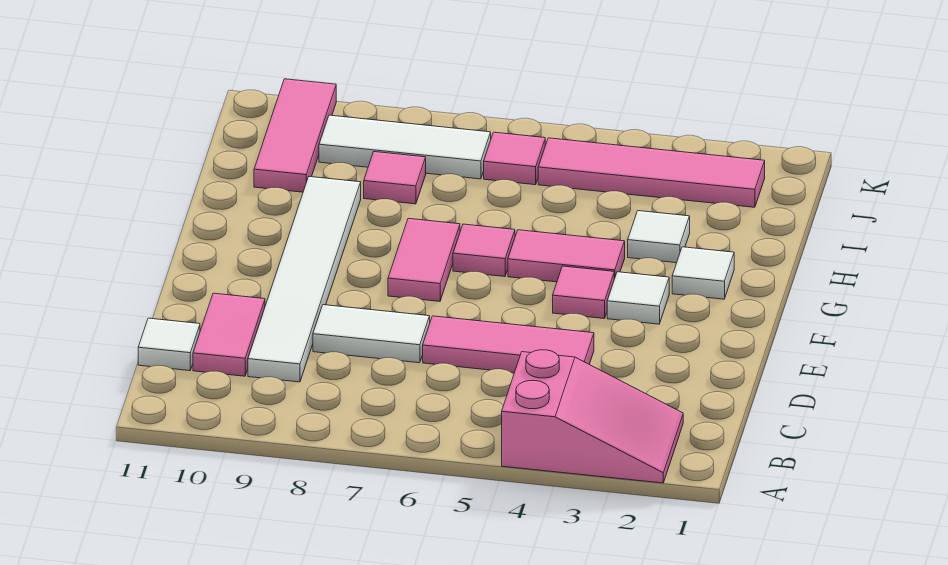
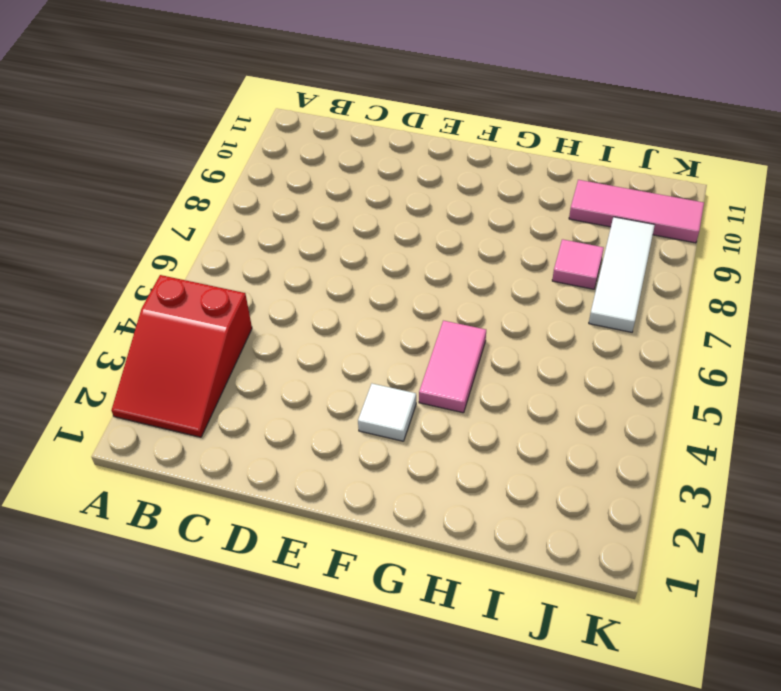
red 2x3 slope [111,275,252,437] -> pink 2x3 slope [502,350,683,483]
none -> white 1x6 tile [248,177,361,382]
none -> pink 1x2 tile [193,293,265,376]
none -> white 1x1 tile [138,318,200,371]

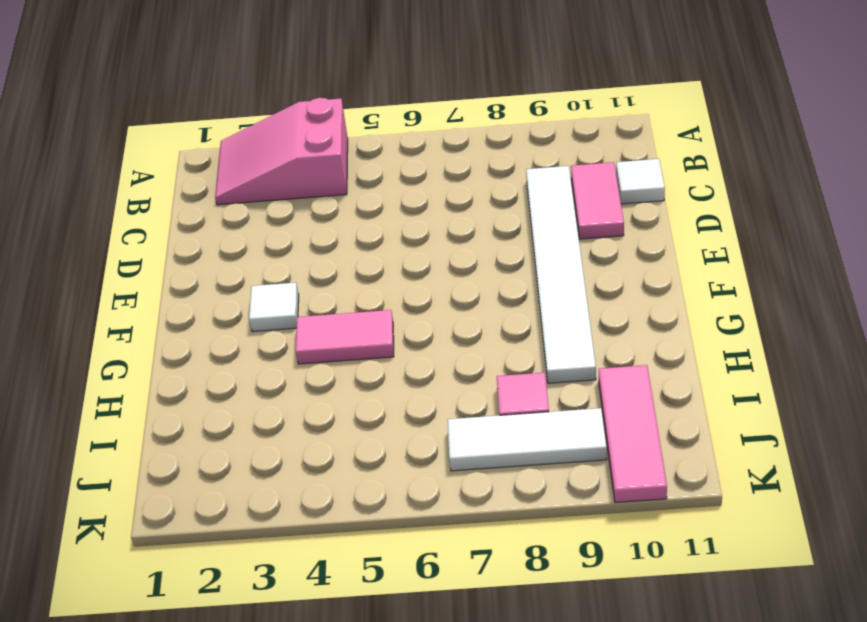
none -> pink 1x3 tile [423,316,594,373]
none -> white 1x2 tile [313,305,430,363]
none -> pink 1x1 tile [553,266,614,319]

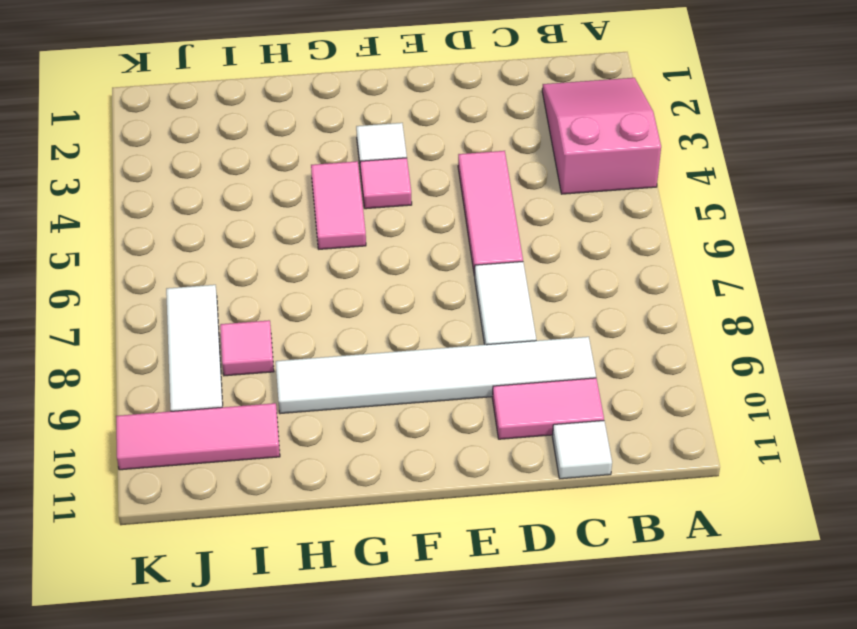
none -> pink 1x2 tile [388,218,460,301]
none -> white 1x1 tile [672,247,734,299]
none -> pink 1x1 tile [453,224,515,277]

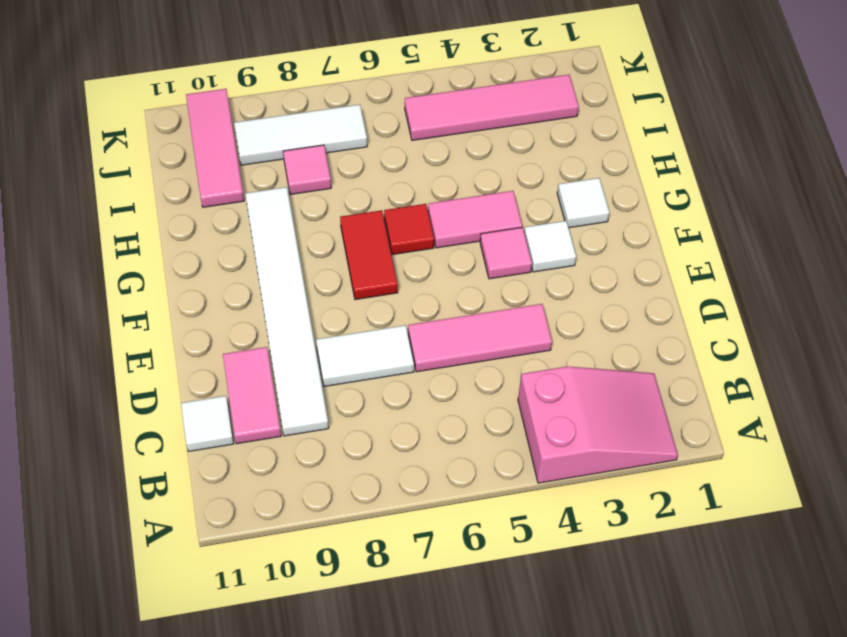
red 1x2 tile [340,210,398,300] -> pink 1x2 tile [388,218,460,301]
red 1x1 tile [384,204,434,255] -> pink 1x1 tile [453,224,515,277]
none -> white 1x1 tile [628,211,690,263]
none -> pink 1x1 tile [484,132,545,185]

